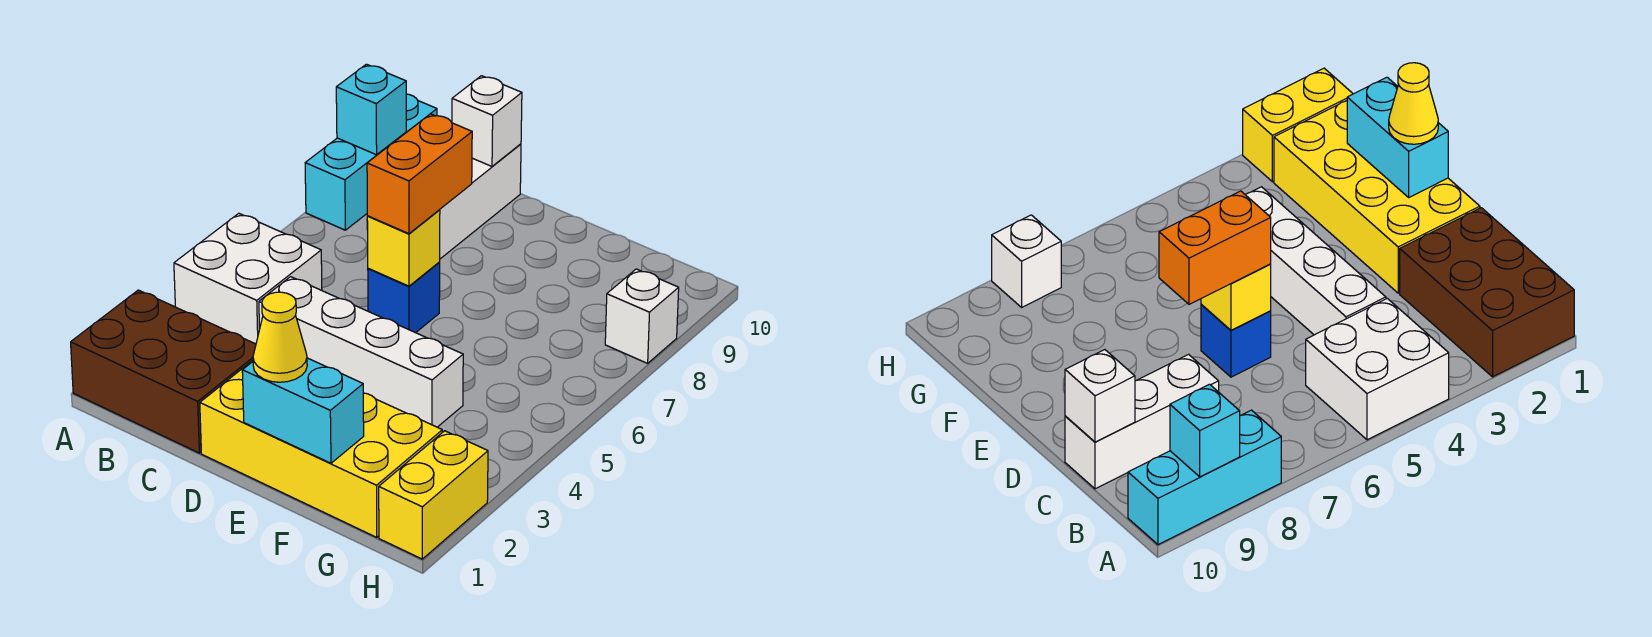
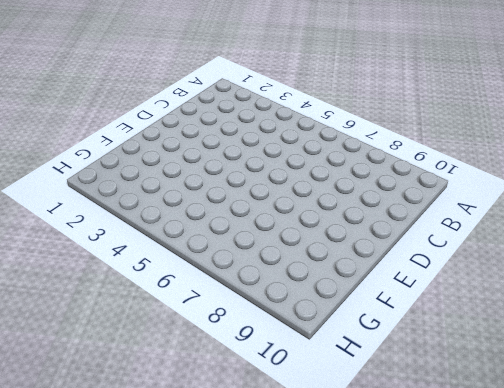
none -> brown 2x3 brick [71,290,256,453]
none -> white 2x2 brick [174,213,322,344]
none -> cyan 1x3 brick [305,94,437,230]

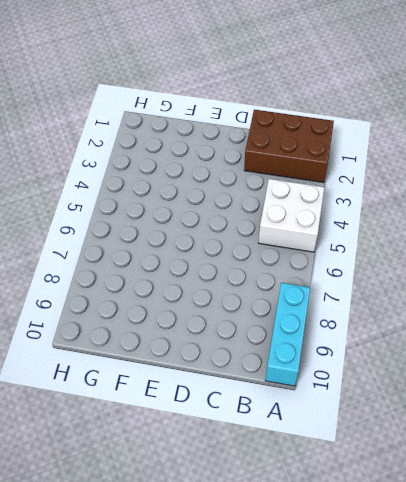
none -> white 1x4 brick [259,277,463,427]
none -> white 1x3 brick [440,144,521,259]
none -> yellow 2x4 brick [200,360,442,537]

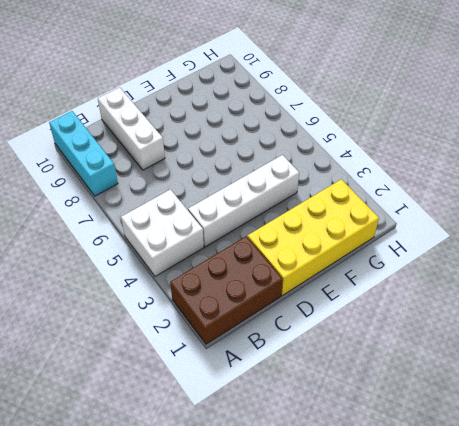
none -> blue 1x1 brick [368,263,440,333]
none -> yellow 1x2 brick [379,431,488,559]
none -> white 1x1 brick [605,269,679,363]

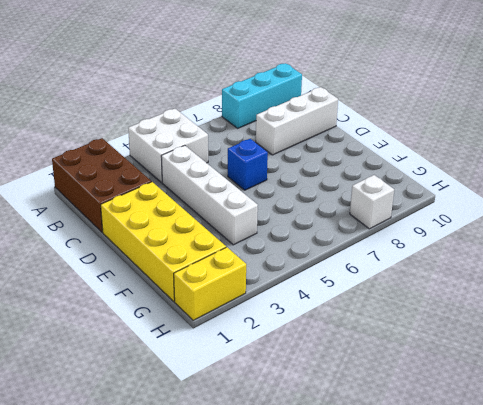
none -> cyan 1x1 brick [336,64,406,155]
none -> white 1x1 brick [452,76,522,166]
none -> yellow 1x1 brick [367,210,440,286]

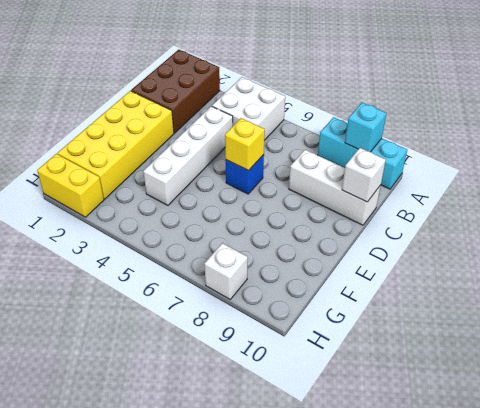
none -> cyan 1x2 brick [242,358,364,463]
none -> orange 1x2 brick [367,114,472,234]
none -> yellow 1x1 cone [253,292,307,382]

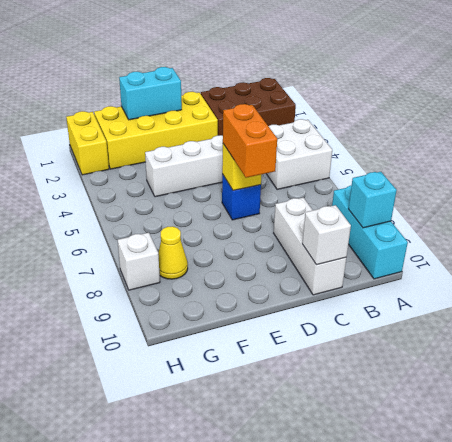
yellow 1x1 cone [158,226,188,279] -> yellow 1x1 cone moved to [253,292,307,382]

